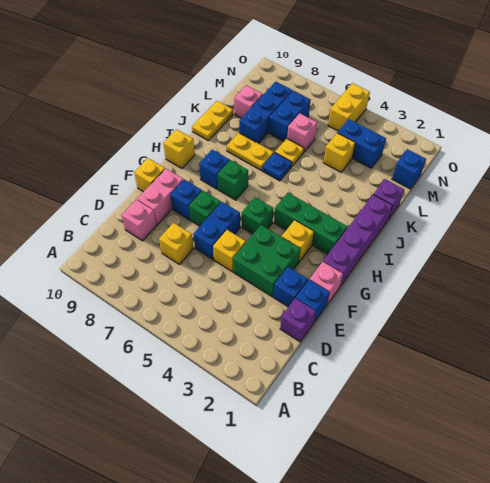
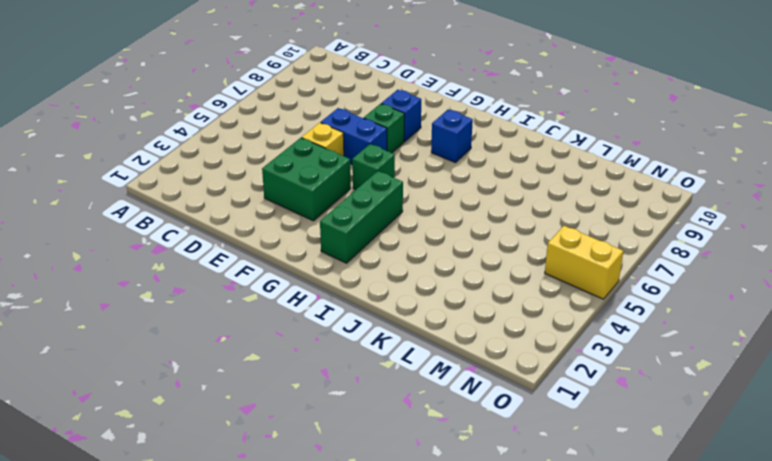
none -> purple 1x1 brick [280,298,316,342]
none -> yellow 1x1 brick [159,223,193,265]
none -> pink 1x1 brick [122,200,157,241]
none -> blue 1x1 brick [296,280,330,322]

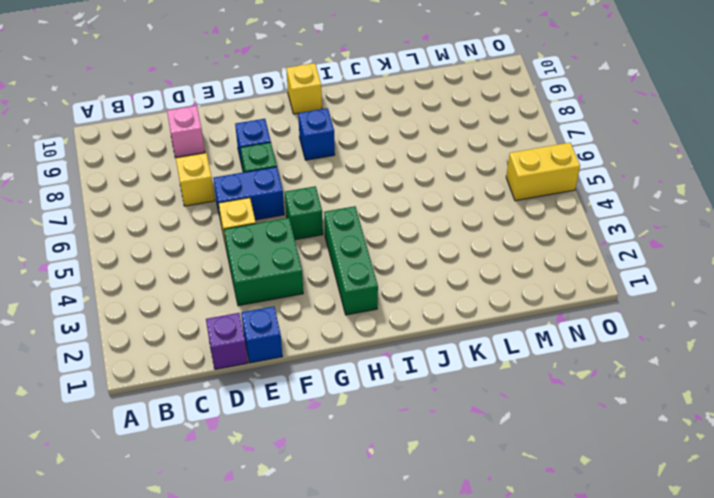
none -> blue 1x1 brick [273,267,308,307]
none -> pink 1x2 brick [137,169,183,225]
none -> pink 1x1 brick [309,262,343,304]
none -> yellow 1x1 brick [134,158,165,192]

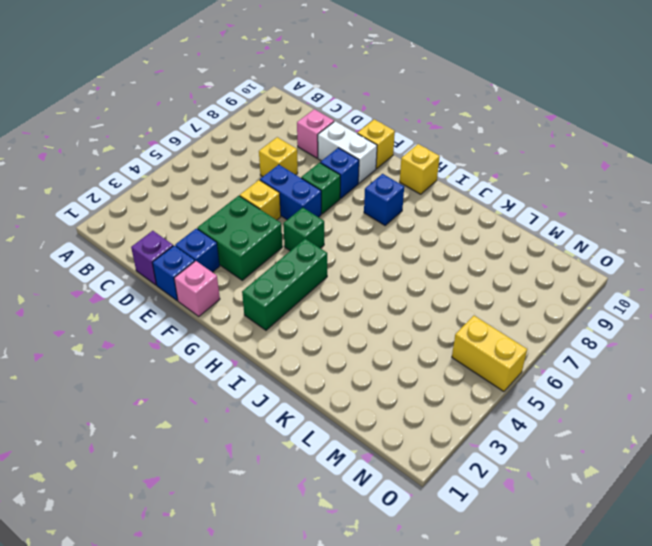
white 1x2 brick [318,121,377,183] -> pink 1x2 brick [137,169,183,225]
none -> purple 1x4 brick [323,195,393,286]
none -> yellow 1x1 brick [282,220,314,262]
none -> green 1x1 brick [217,160,248,200]
none -> blue 1x1 plate [262,153,292,181]

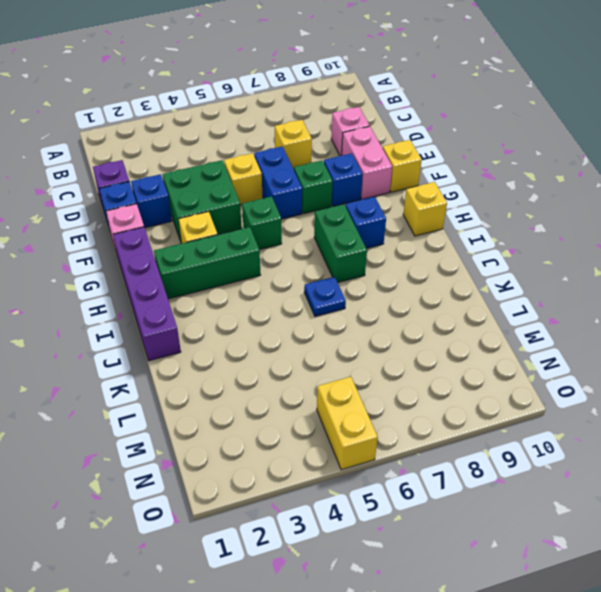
green 1x2 brick [314,204,367,282] -> green 1x1 brick [217,160,248,200]
none -> yellow 1x2 plate [227,133,274,171]
none -> yellow 1x2 plate [192,101,233,141]
none -> purple 1x1 brick [373,179,404,218]
none -> yellow 1x1 plate [275,139,304,166]

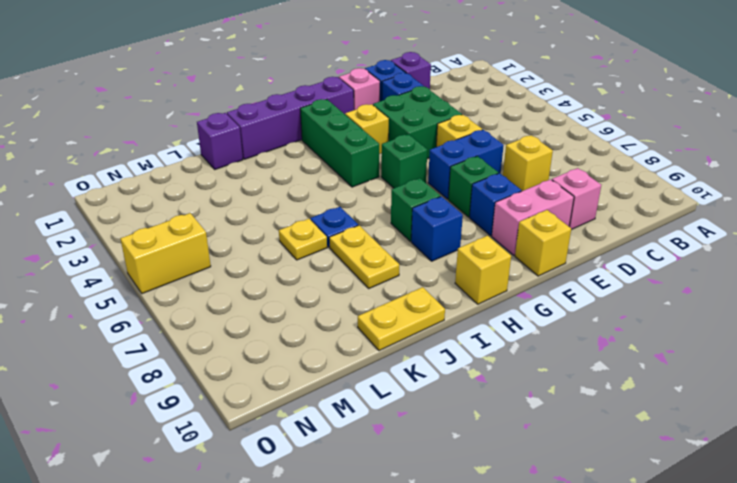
none -> blue 1x3 brick [239,82,293,144]
none -> yellow 1x1 brick [323,133,355,172]
none -> pink 1x1 brick [287,113,317,152]
none -> blue 1x2 brick [269,91,311,141]

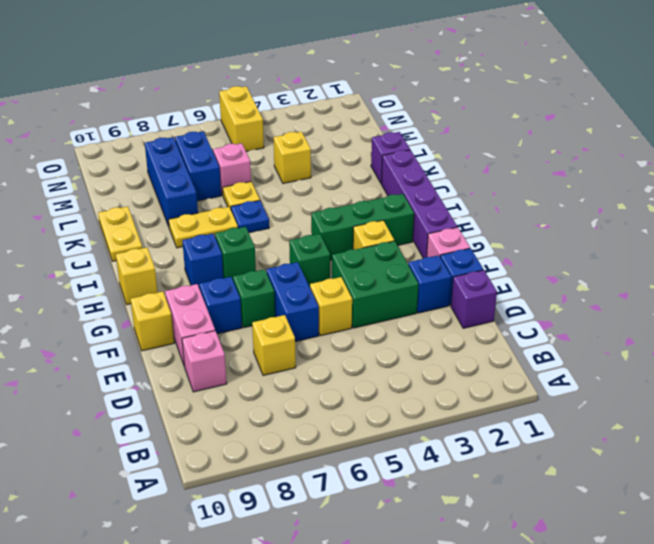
none -> pink 1x1 brick [234,85,263,118]
none -> blue 1x1 brick [392,149,426,189]
none -> blue 1x2 brick [338,119,386,168]

